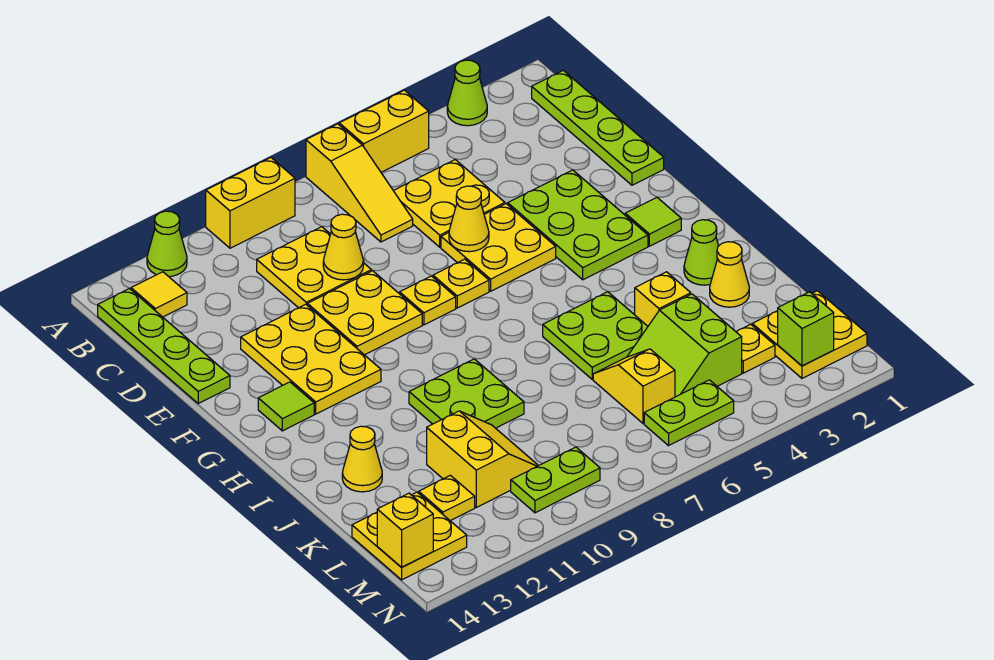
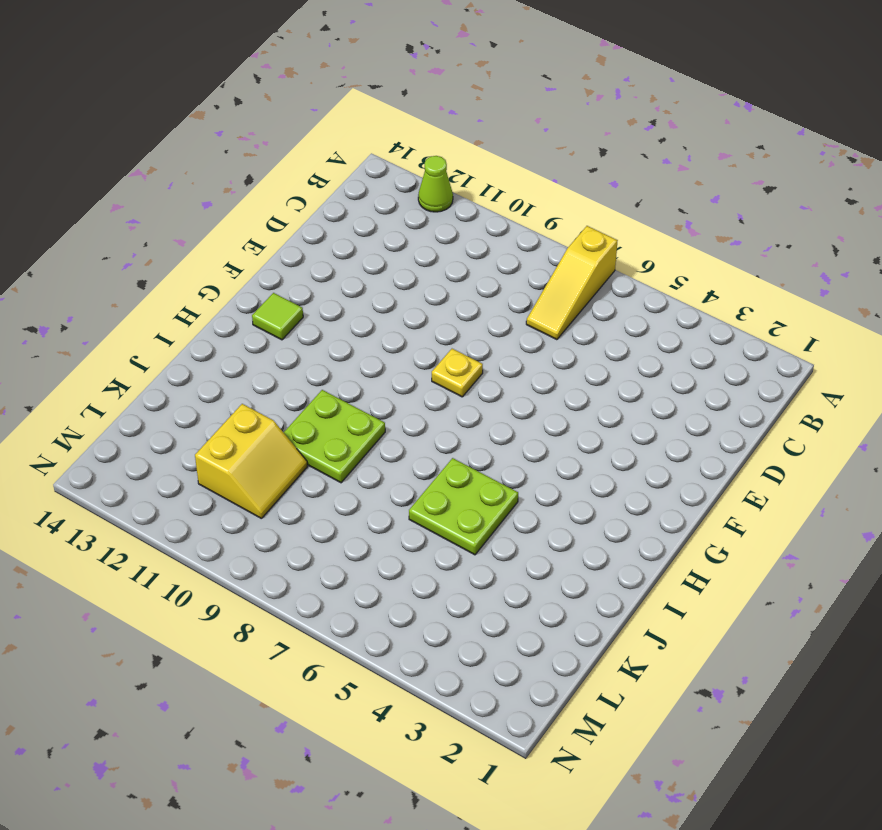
none -> lime 1x1 cone [447,60,487,126]
none -> yellow 1x2 brick [339,90,429,172]
none -> yellow 1x2 brick [206,158,295,248]
none -> lime 1x4 plate [532,70,664,185]

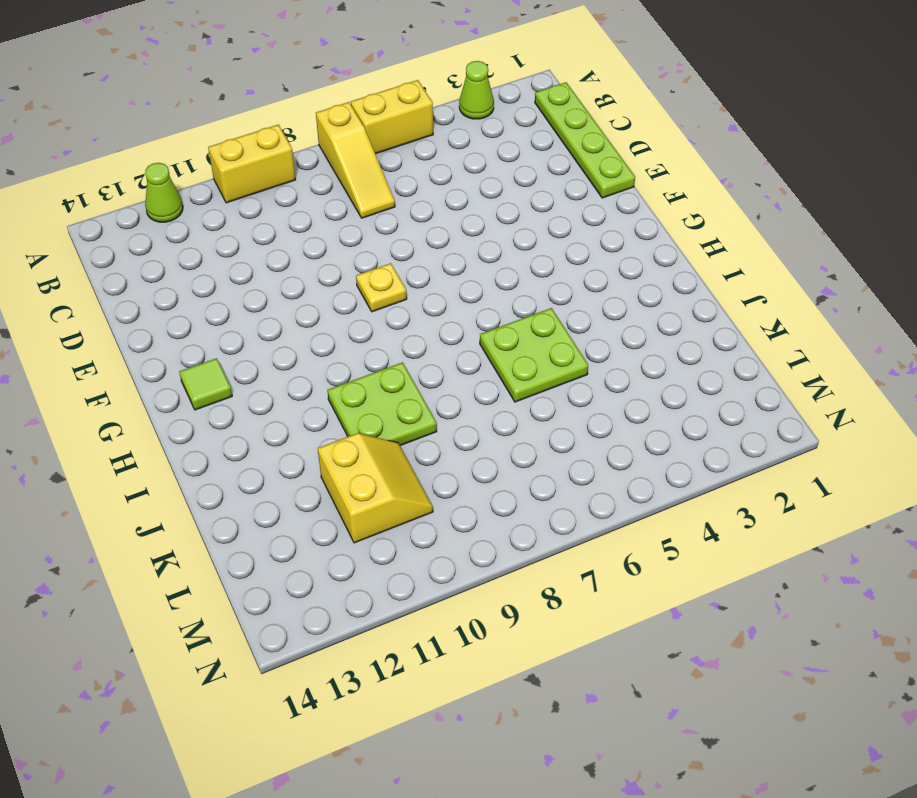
none -> yellow 1x1 tile [131,272,187,317]
none -> lime 1x4 plate [98,289,230,403]
none -> yellow 2x2 plate [394,160,505,247]
none -> yellow 2x2 plate [257,227,371,308]

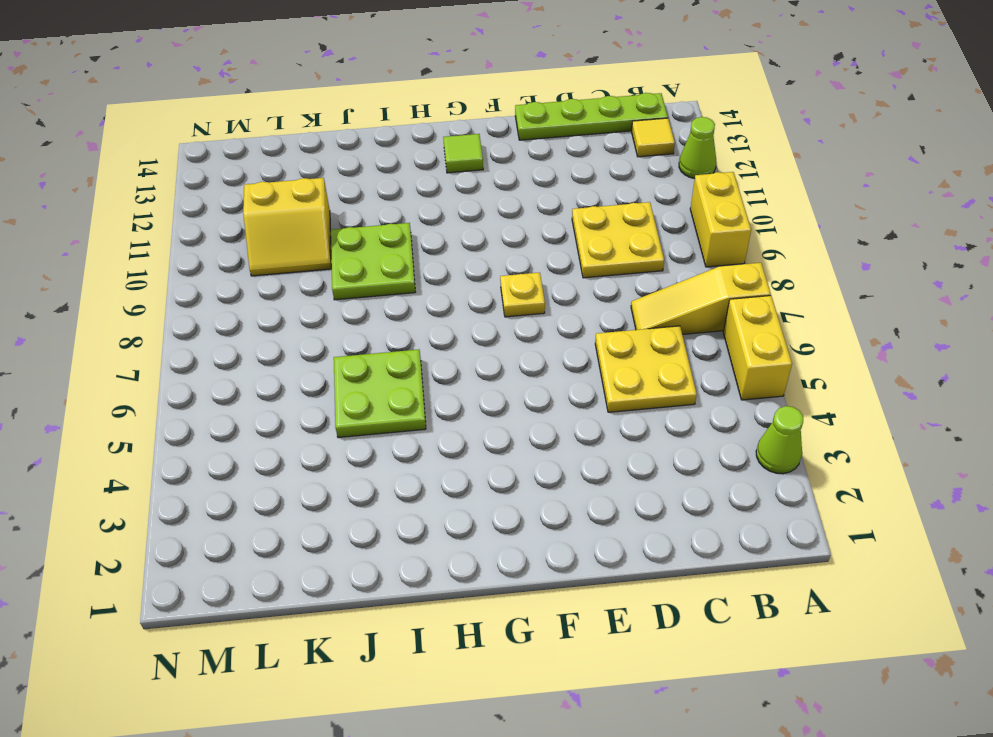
none -> lime 1x4 plate [532,70,664,185]
none -> lime 2x3 plate [508,170,648,280]
none -> yellow 2x2 plate [441,204,556,291]
none -> yellow 2x2 plate [307,271,422,355]

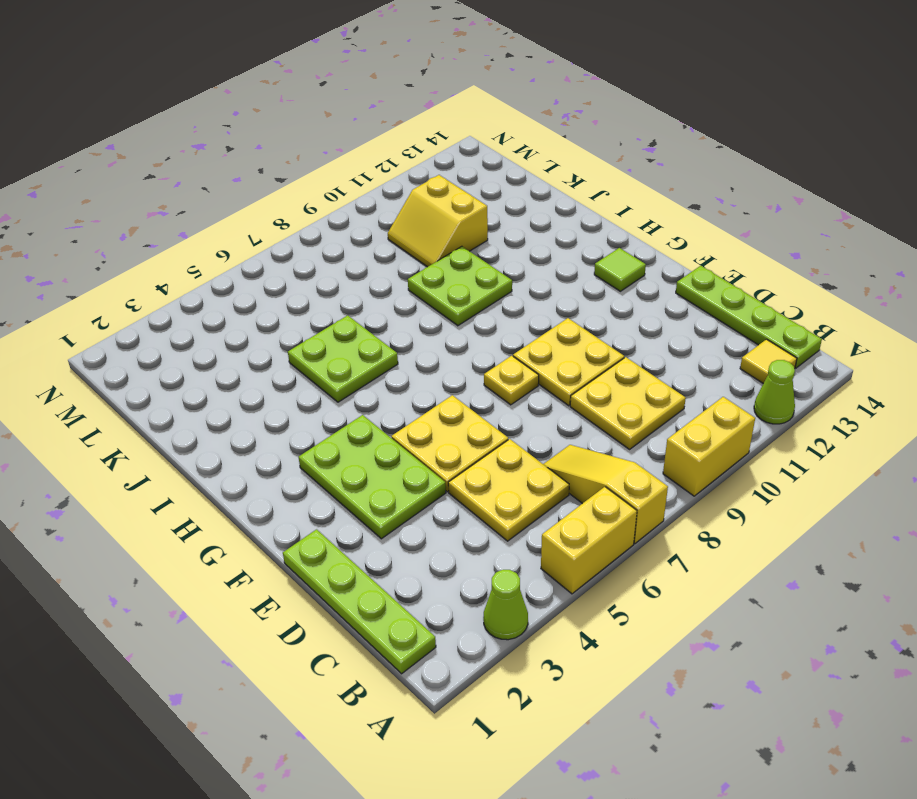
none -> yellow 2x3 plate [241,304,381,414]
none -> yellow 1x1 plate [433,259,489,308]
none -> lime 1x1 tile [625,198,681,246]
none -> lime 1x1 cone [684,220,719,285]

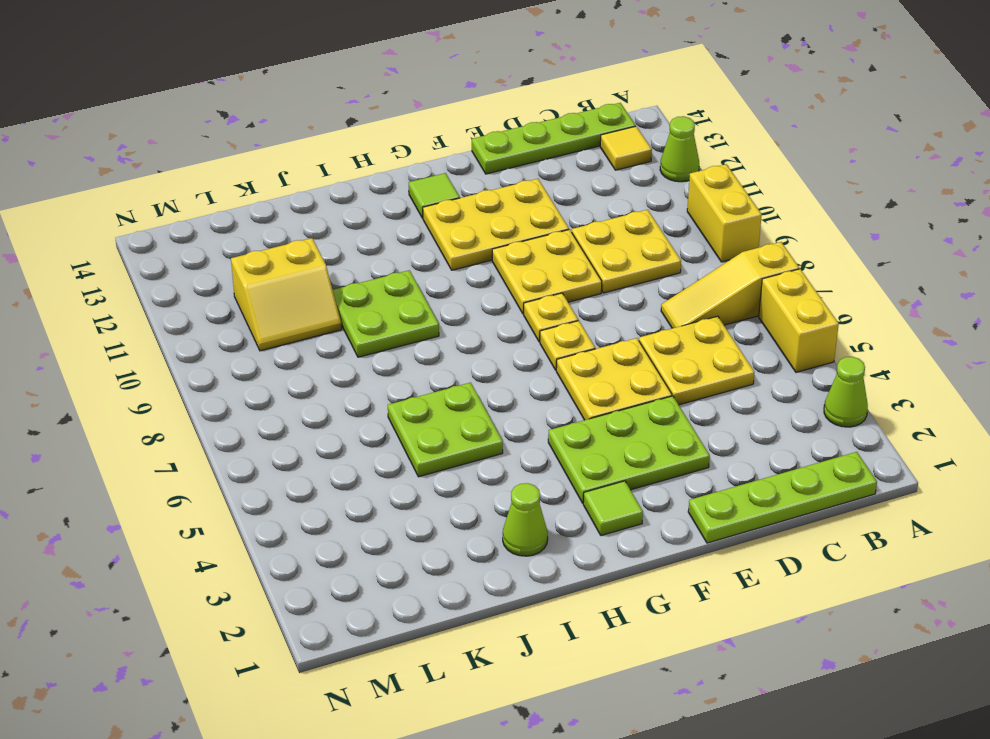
none -> yellow 1x1 cone [710,242,749,307]
none -> yellow 1x1 brick [635,272,691,326]
none -> yellow 1x1 cone [342,426,382,492]
none -> lime 2x2 slope [627,294,742,397]

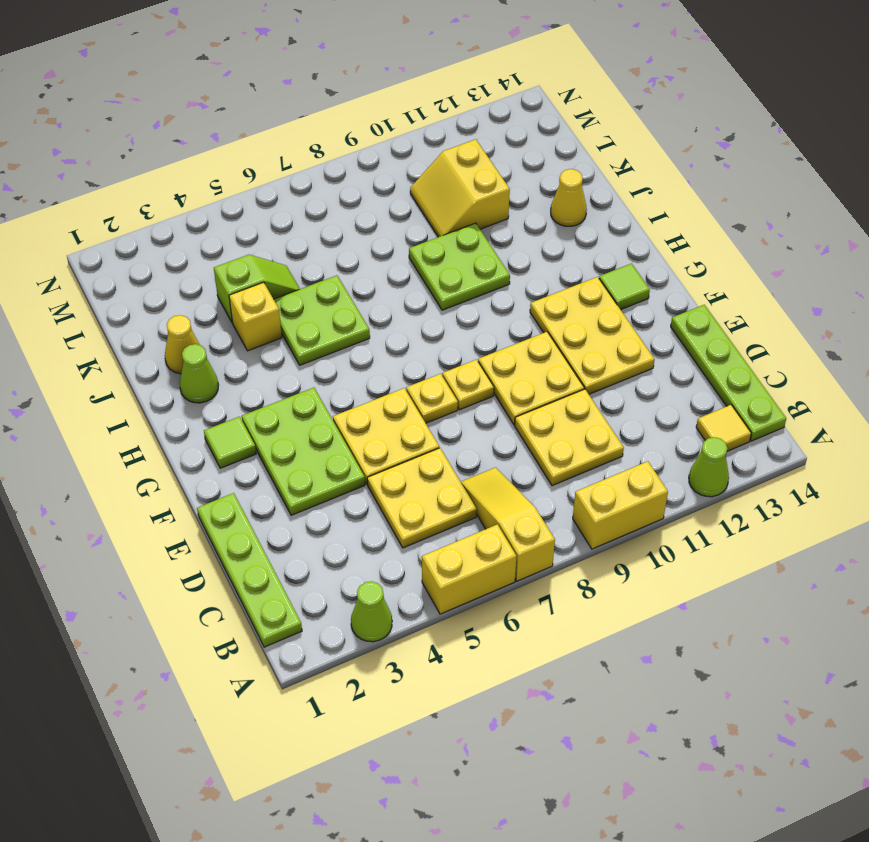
lime 1x2 slope [214,255,300,323] -> lime 2x2 slope [627,294,742,397]
none -> yellow 1x2 slope [593,349,675,424]
none -> yellow 2x2 plate [752,291,867,378]
none -> yellow 1x1 plate [736,324,775,373]
none -> yellow 1x1 plate [419,475,475,521]

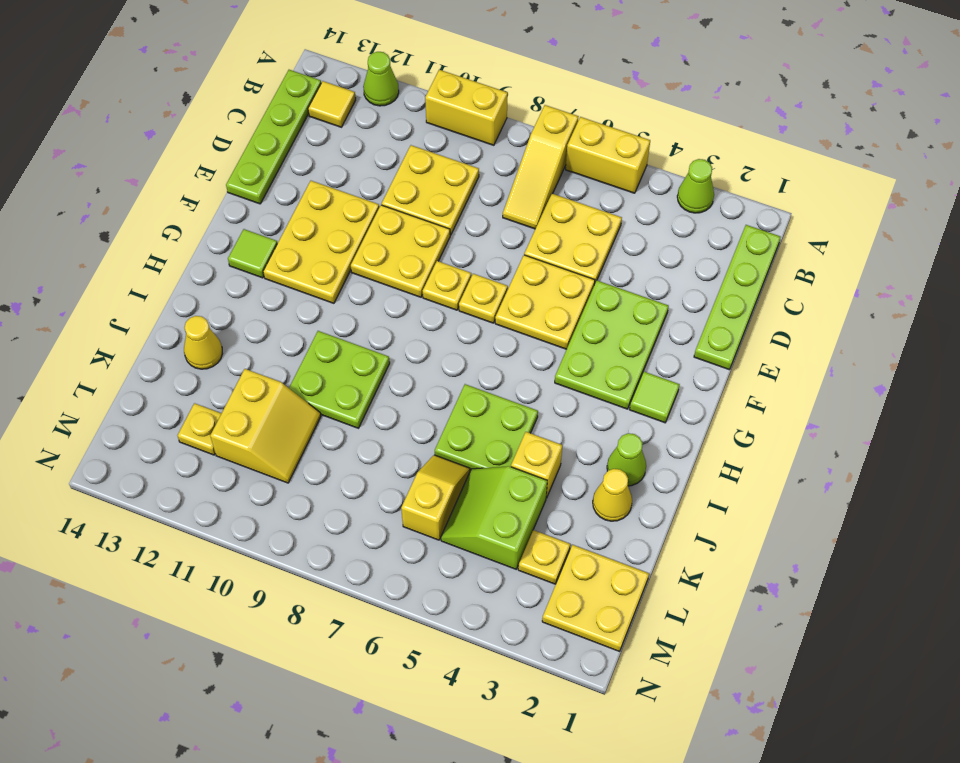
none -> yellow 2x2 plate [352,492,467,580]
none -> lime 1x2 plate [644,380,734,446]
none -> lime 1x2 plate [511,447,600,513]
none -> yellow 1x1 cone [323,214,363,280]

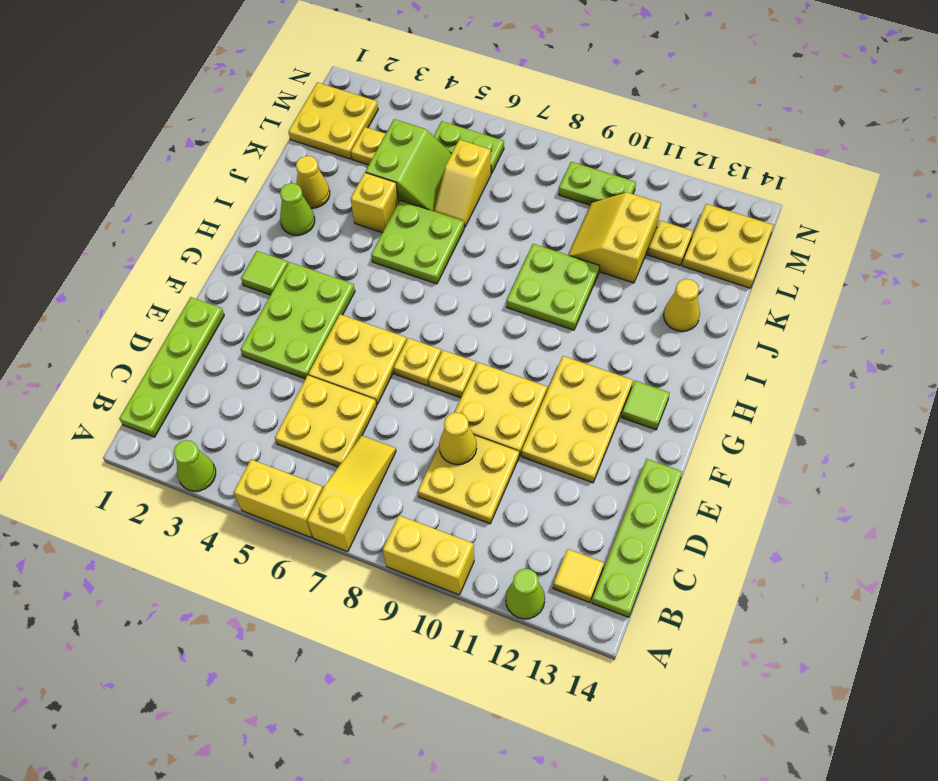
none -> yellow 1x1 cone [449,186,489,252]
none -> lime 1x1 brick [778,292,834,366]
none -> yellow 1x1 brick [377,493,433,567]

